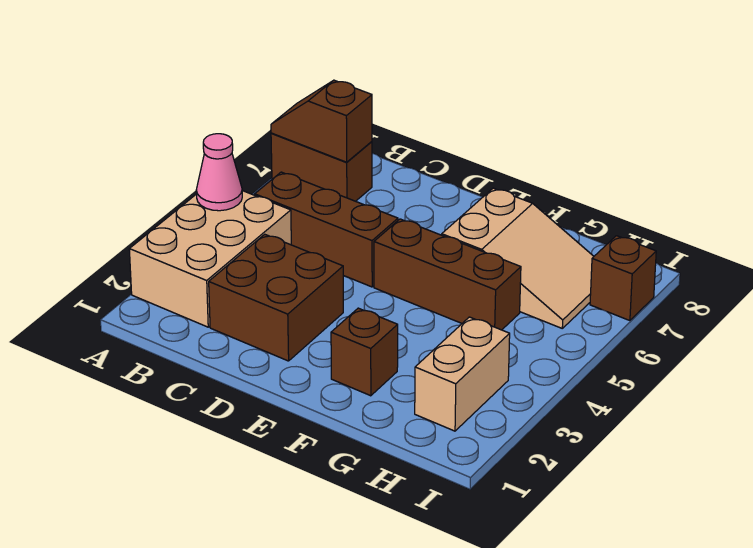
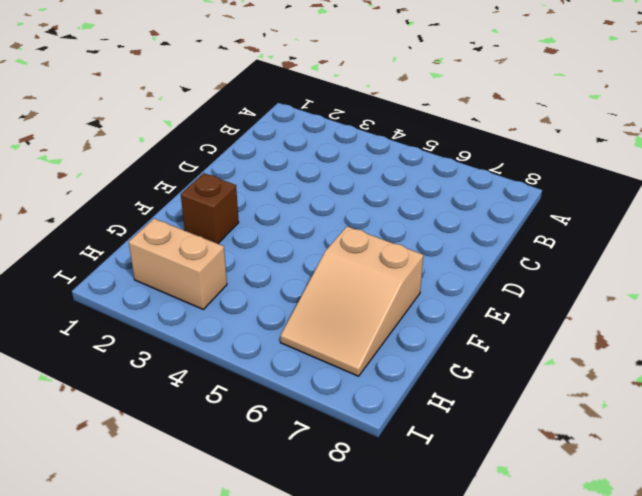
none -> tan 2x3 brick [129,191,291,327]
none -> brown 1x2 brick [271,133,372,201]

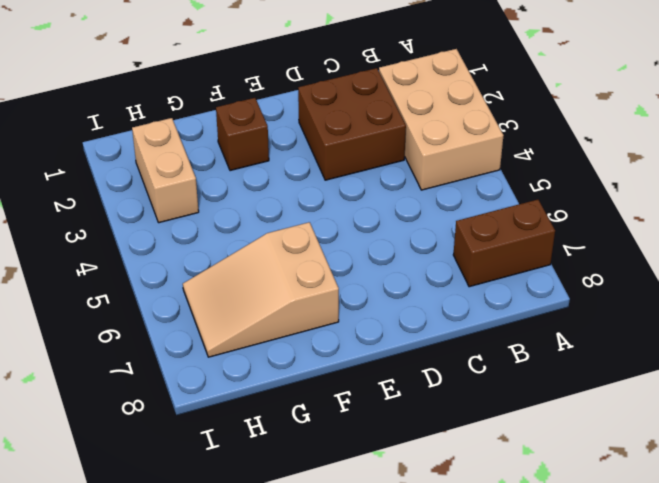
none -> brown 1x3 brick [255,172,398,287]
none -> brown 1x3 brick [374,219,521,330]

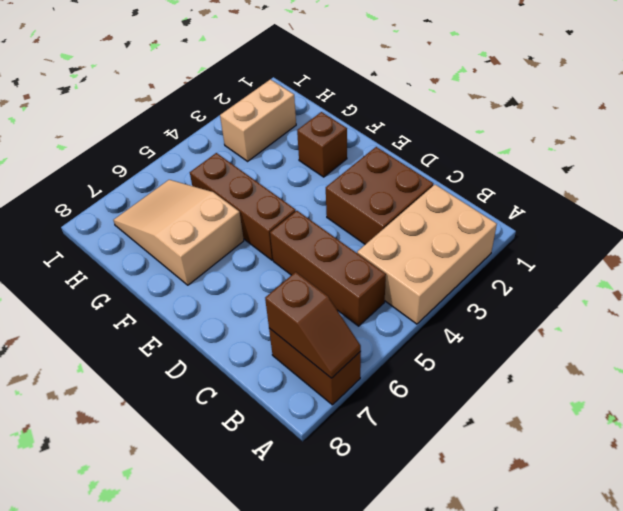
none -> brown 1x1 brick [590,236,656,321]
none -> pink 1x1 cone [196,134,242,211]

